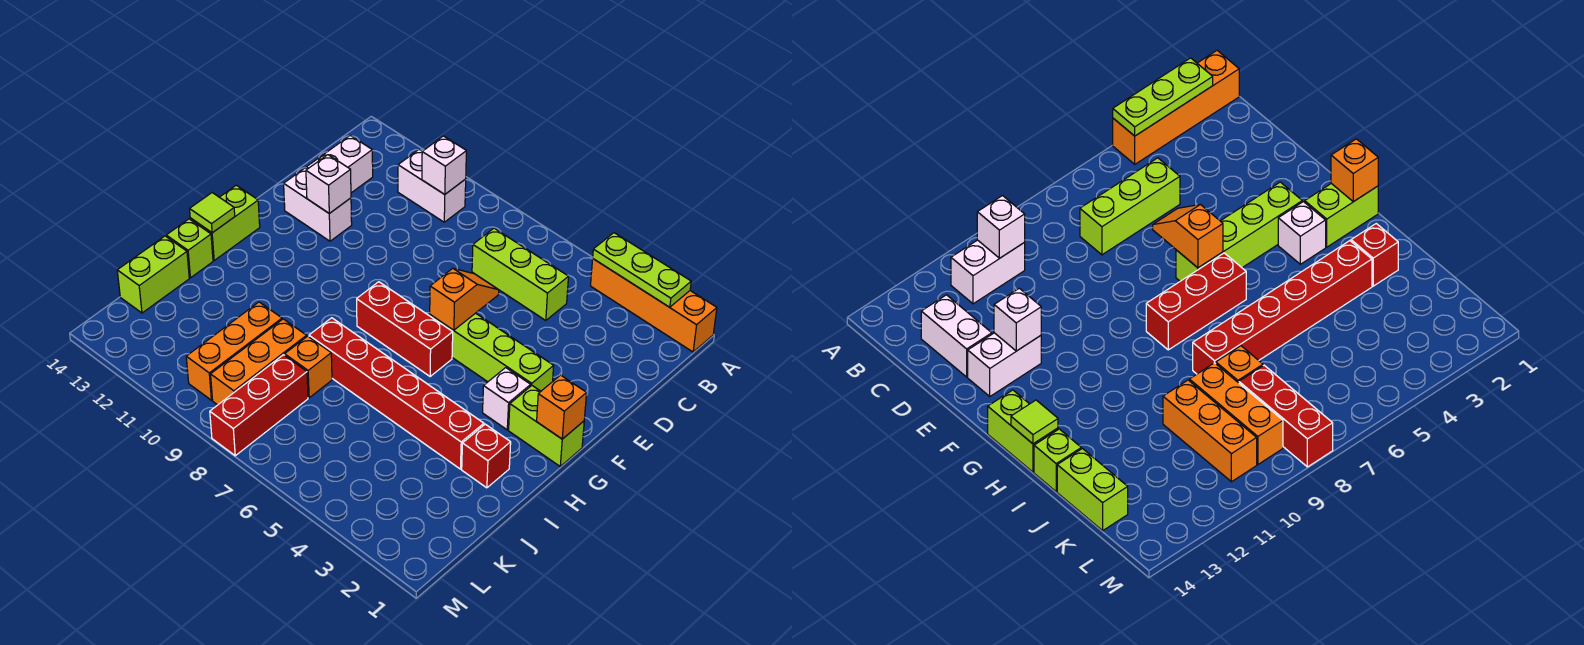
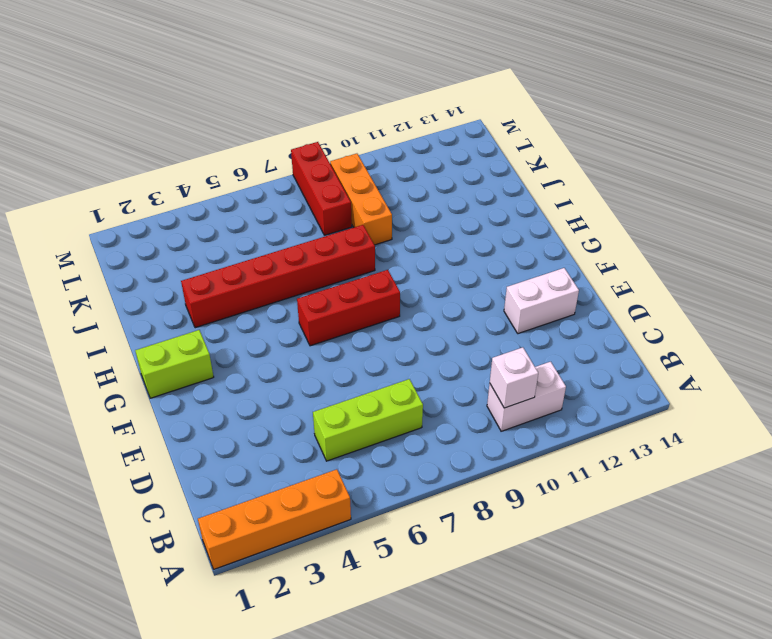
none -> white 1x2 brick [306,135,373,193]
none -> lime 1x4 brick [430,313,554,391]
none -> white 1x1 brick [483,368,531,430]

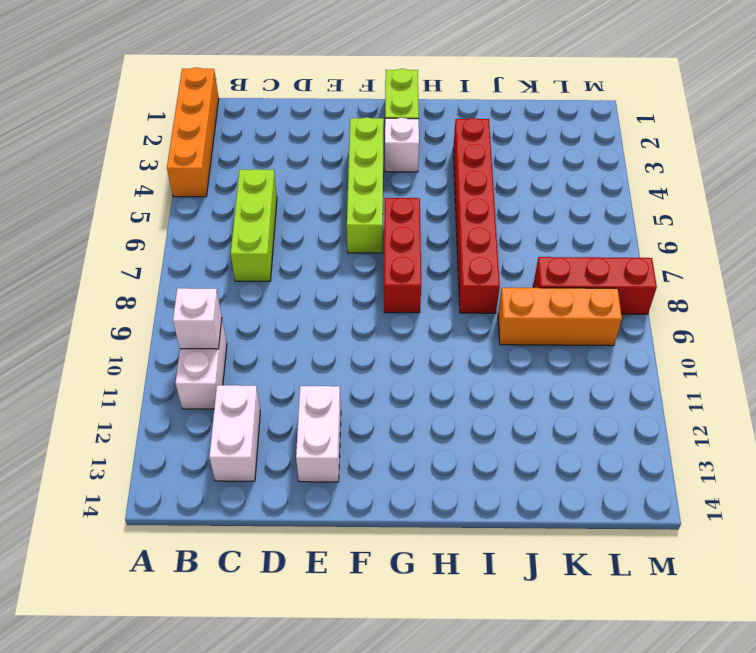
white 1x2 brick [209,385,260,481] -> white 1x2 brick turned to [306,135,373,193]
none -> lime 1x2 brick [190,185,260,260]
none -> red 1x1 brick [462,424,511,488]
none -> lime 1x1 brick [166,219,213,278]

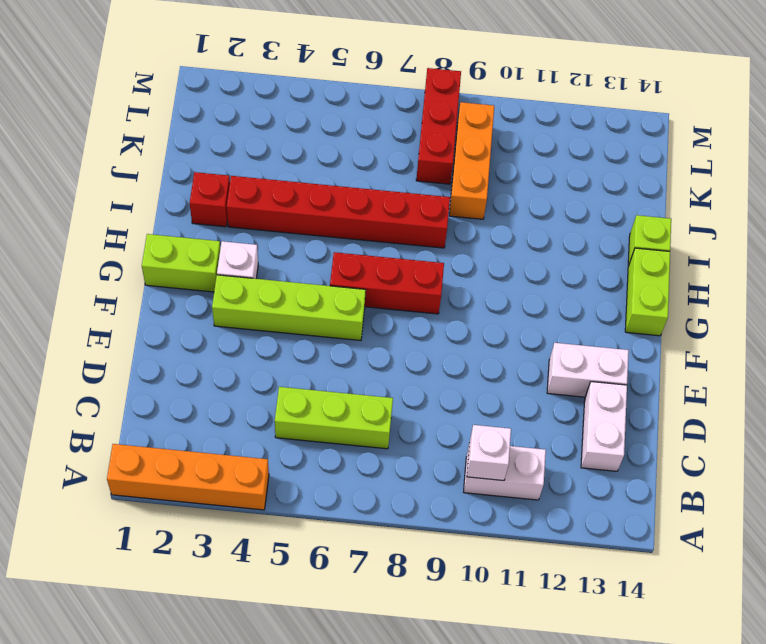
none -> orange 1x1 brick [285,336,332,398]
none -> orange 1x3 brick [186,302,282,400]
none -> lime 1x2 brick [117,236,189,313]

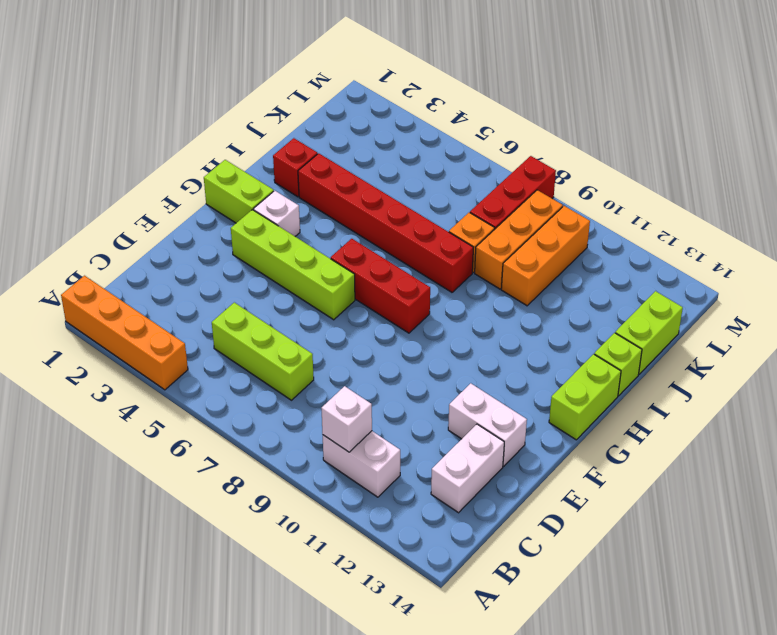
none -> lime 1x3 plate [593,233,691,307]
none -> orange 1x2 slope [430,269,499,330]
none -> white 1x1 brick [306,155,351,213]

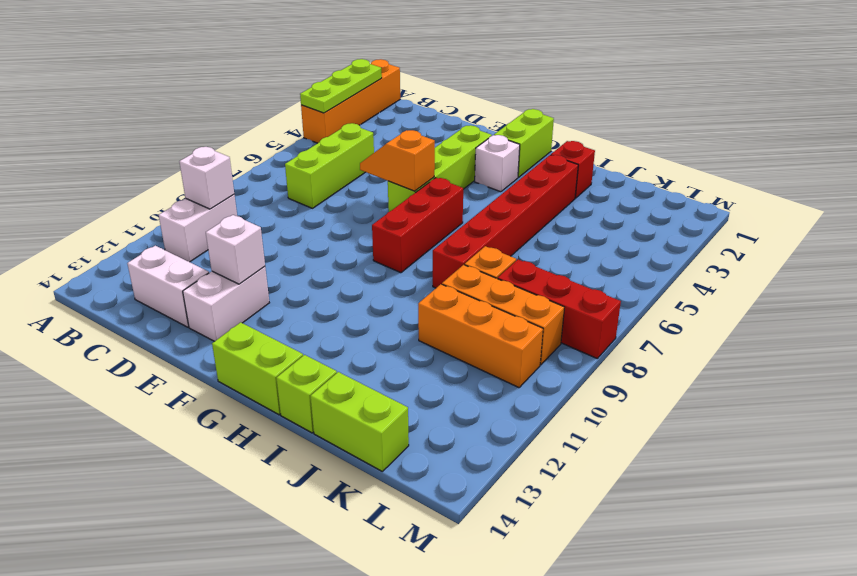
none -> orange 1x1 brick [537,375,587,439]
none -> lime 1x1 tile [190,193,235,233]

